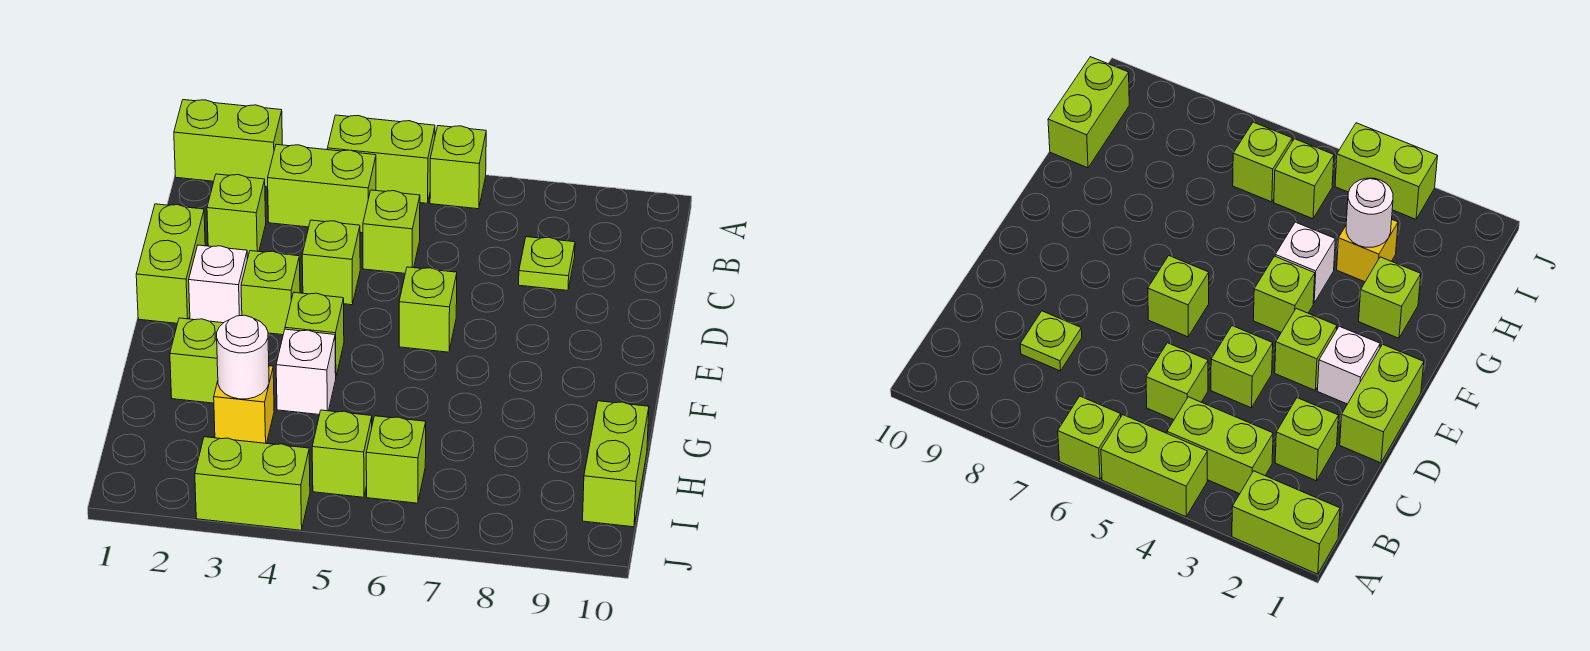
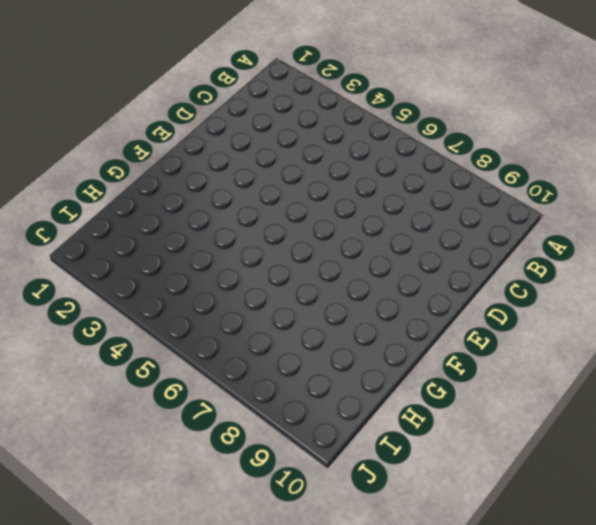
none -> lime 1x2 brick [174,100,282,187]
none -> lime 1x2 brick [327,115,435,203]
none -> lime 1x1 brick [430,126,486,209]

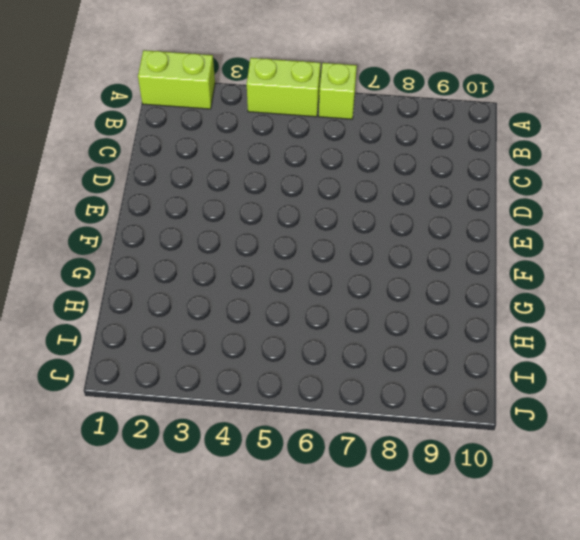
none -> lime 1x2 brick [268,144,376,233]
none -> lime 1x1 brick [207,174,266,257]
none -> lime 1x1 brick [363,190,420,273]

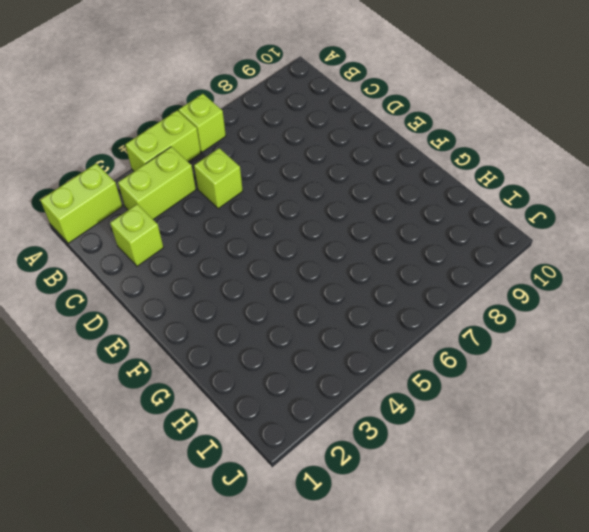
none -> lime 1x1 plate [519,237,575,290]
none -> lime 1x2 brick [136,204,205,323]
none -> lime 1x1 brick [302,220,360,305]

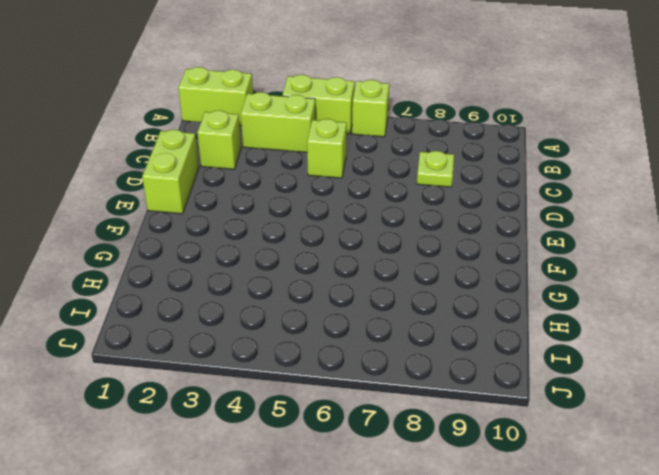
none -> lime 1x1 brick [302,220,360,305]
none -> white 1x1 brick [189,245,247,323]
none -> lime 1x1 brick [241,251,300,335]

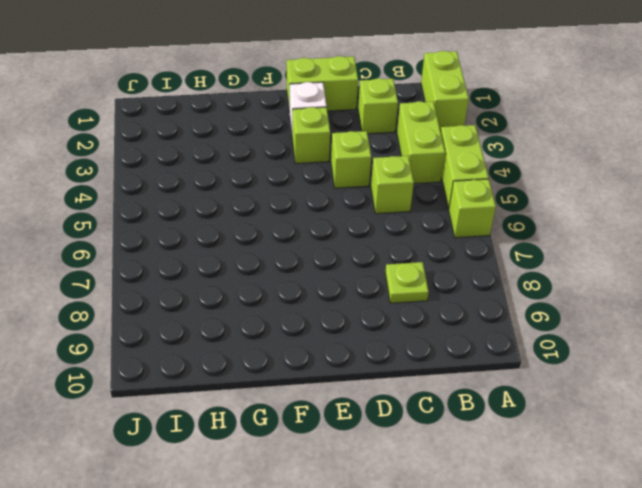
none -> lime 1x1 brick [399,267,457,352]
none -> lime 1x1 brick [285,293,344,376]
none -> lime 1x1 brick [170,318,223,403]

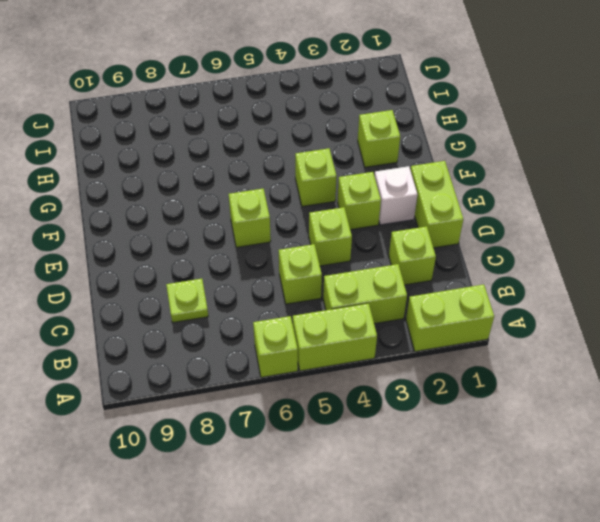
none -> white 1x1 brick [276,329,336,415]
none -> yellow 1x1 brick [214,366,274,443]
none -> lime 1x2 brick [583,401,649,527]

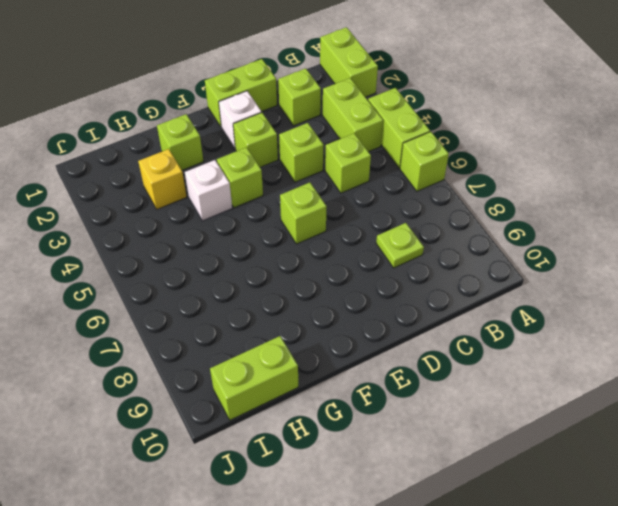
none -> lime 1x1 brick [312,410,372,497]
none -> lime 1x1 brick [366,416,426,503]
none -> lime 1x2 brick [195,437,310,530]

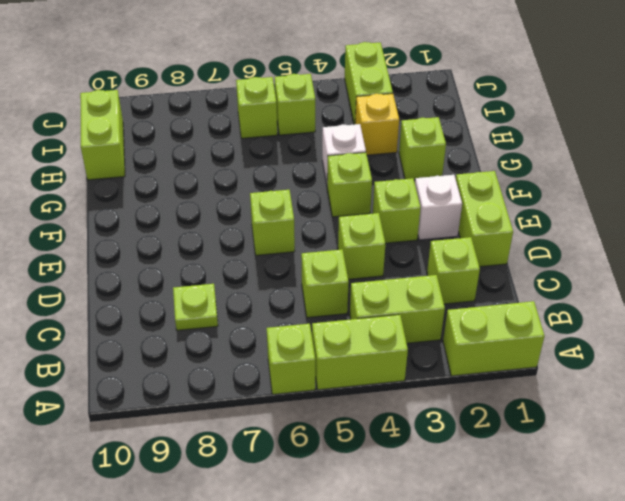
lime 1x2 brick [345,42,393,125] -> lime 1x2 brick turned to [195,437,310,530]
none -> white 1x1 round brick [217,315,269,399]

